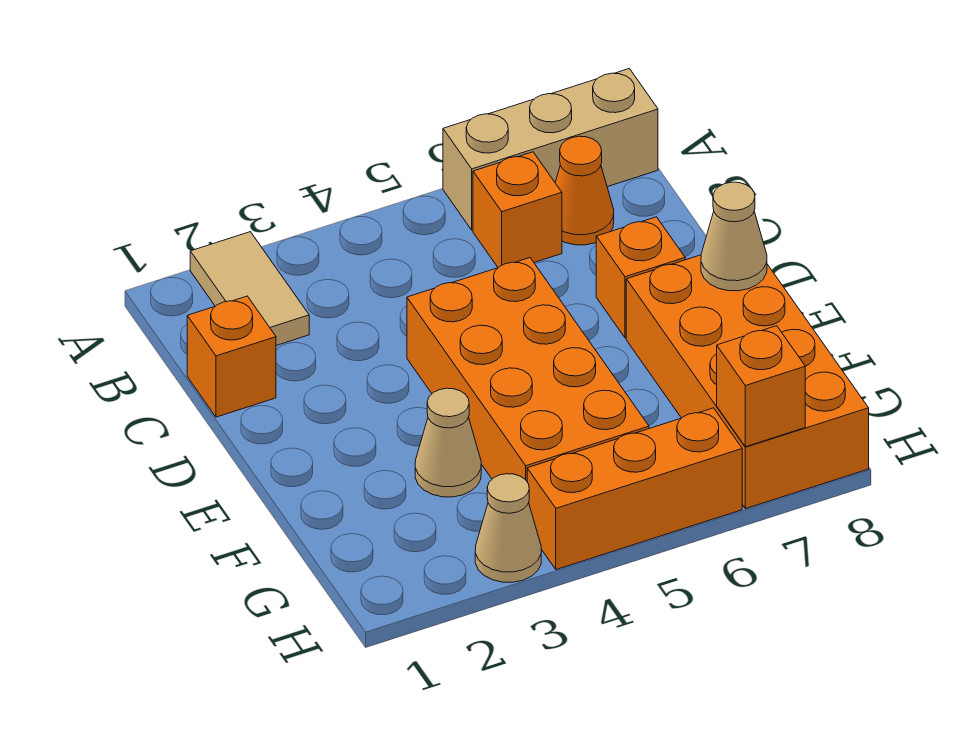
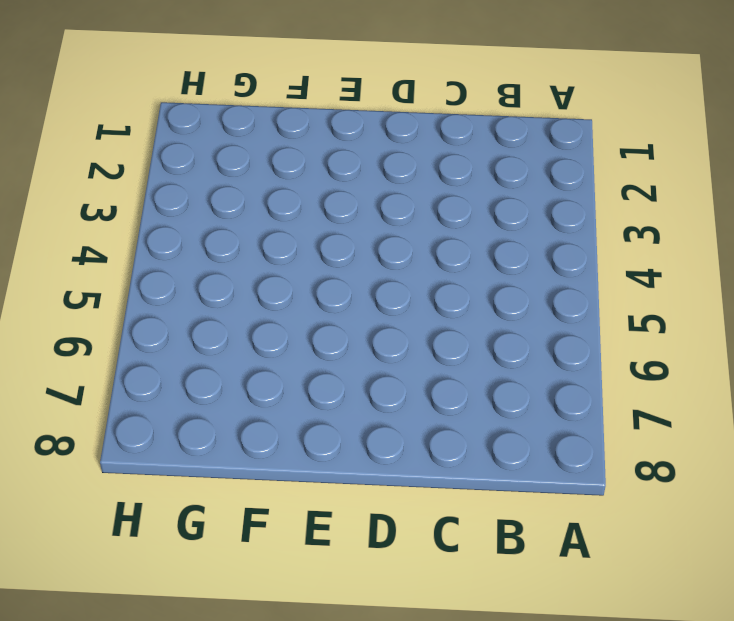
none -> tan 1x2 tile [190,232,309,345]
none -> tan 1x3 brick [443,69,658,230]
none -> orange 1x1 brick [473,152,562,268]

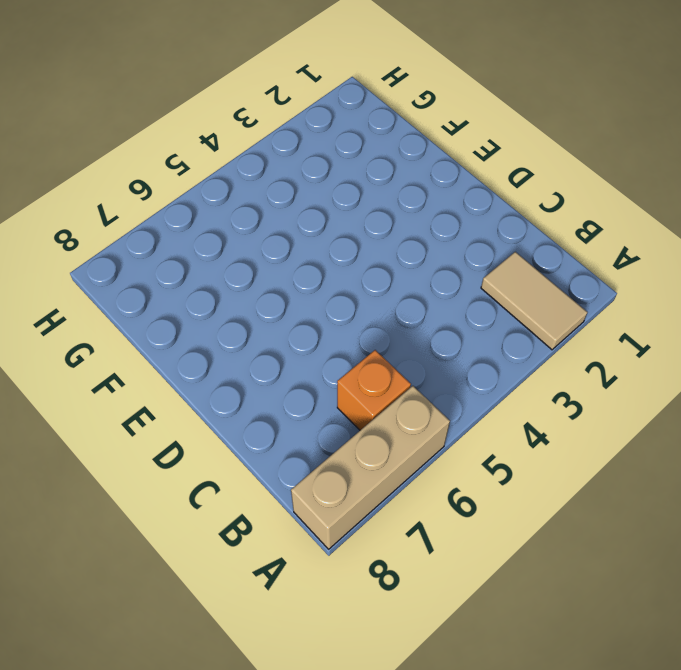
none -> orange 1x1 cone [555,136,614,245]
none -> orange 1x1 brick [187,296,276,417]
none -> orange 2x4 brick [407,258,649,481]

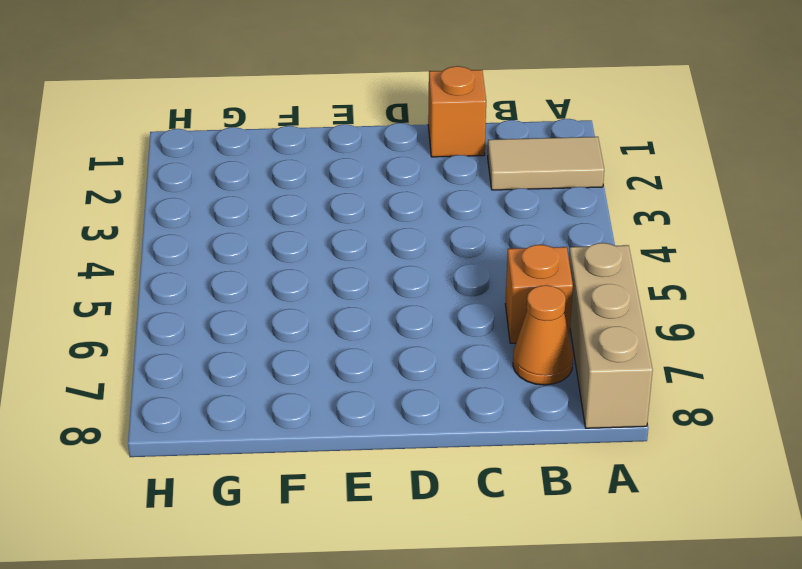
none -> orange 2x4 brick [407,258,649,481]
none -> orange 1x1 brick [596,217,685,338]
none -> orange 2x4 brick [626,255,869,509]

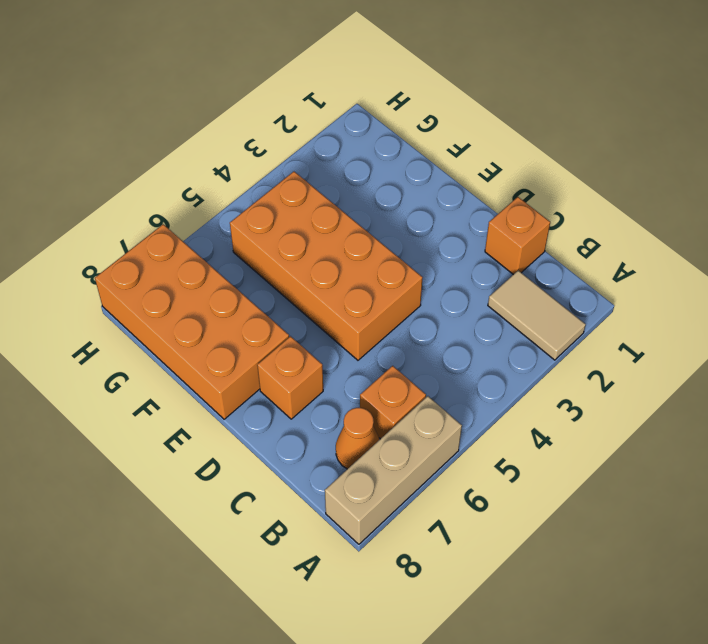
none -> tan 1x1 cone [415,388,481,497]
none -> tan 1x1 cone [475,474,541,582]
none -> orange 1x3 brick [527,408,742,570]

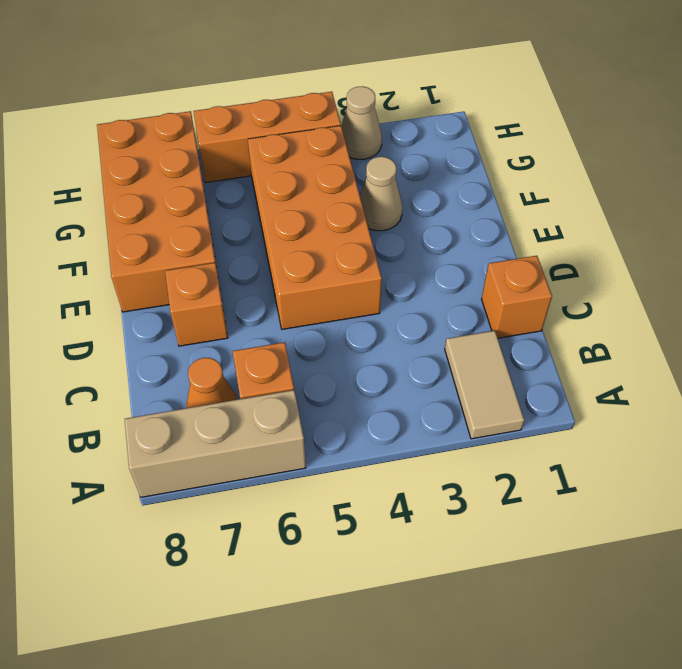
none -> tan 1x1 cone [701,182,767,291]
none -> orange 1x1 brick [717,326,805,447]

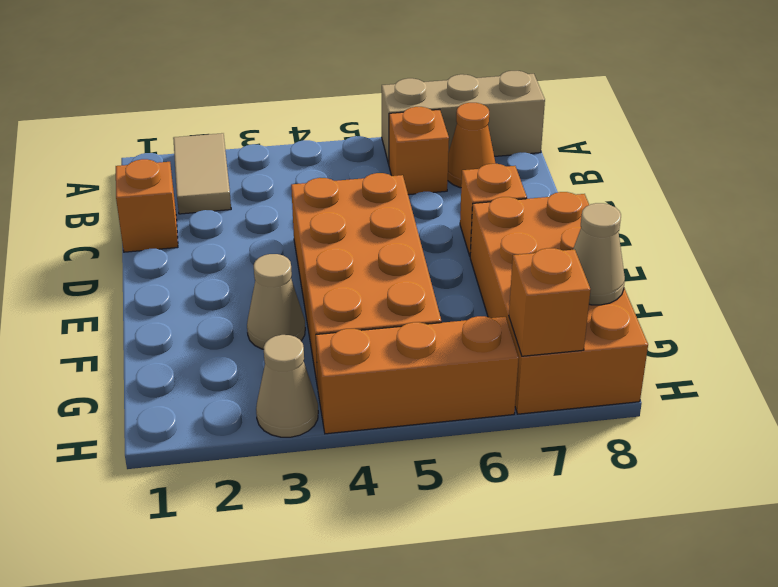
tan 1x1 cone [573,203,625,305] -> tan 1x1 cone moved to [701,182,767,291]

